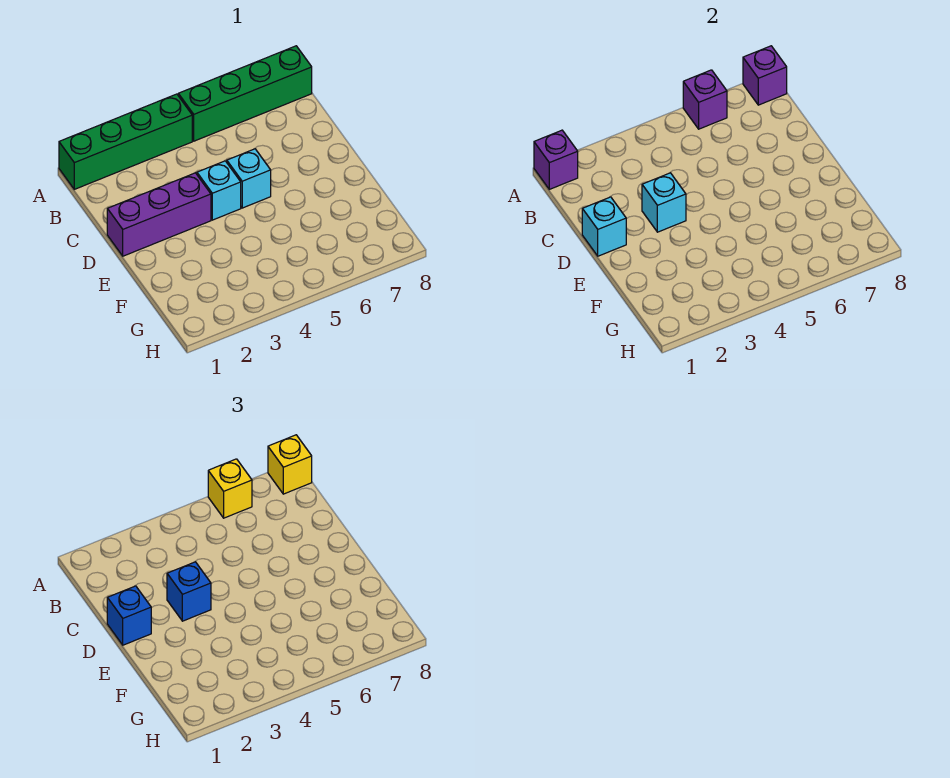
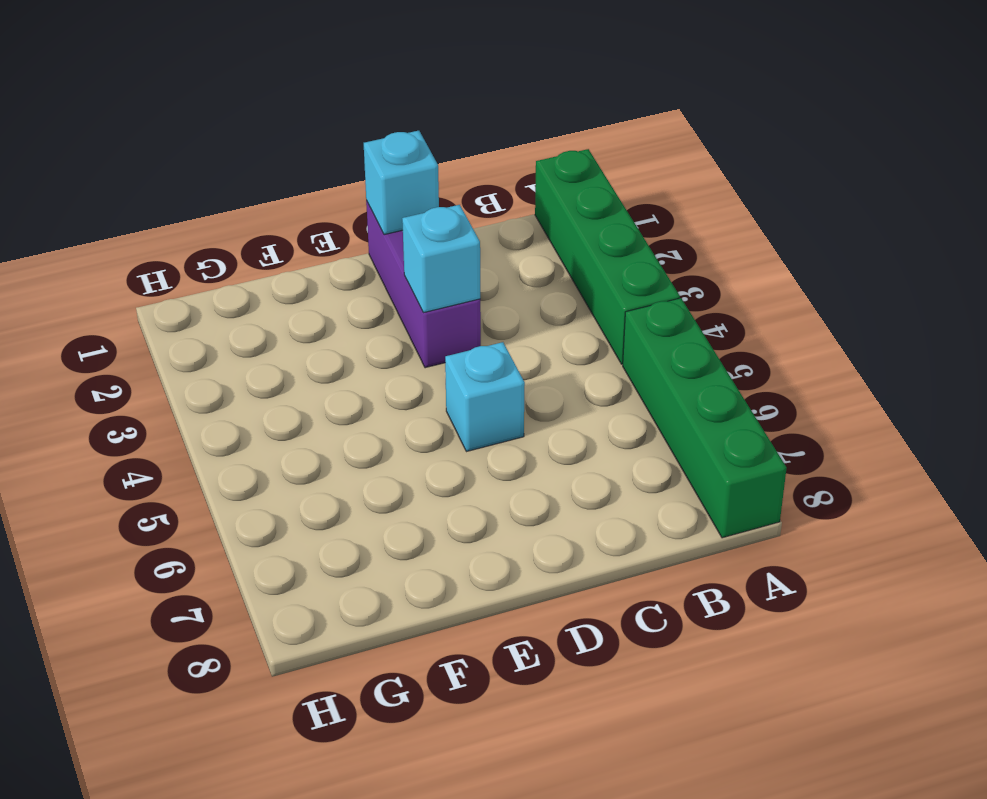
none -> cyan 1x1 brick [197,161,241,220]
none -> purple 1x1 brick [534,130,578,189]
none -> purple 1x1 brick [683,70,727,129]

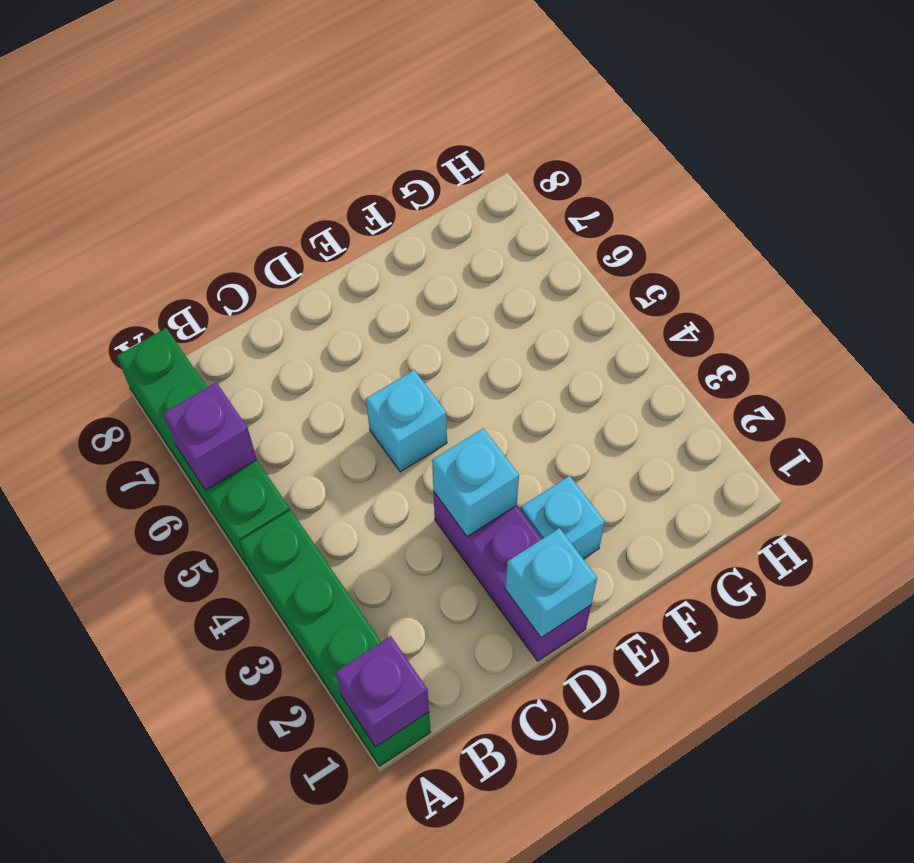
cyan 1x1 brick [521,476,605,559] -> cyan 1x1 brick moved to [197,161,241,220]
none -> purple 1x1 brick [743,46,787,105]
none -> yellow 1x1 brick [208,459,252,518]
none -> yellow 1x1 brick [268,435,312,494]

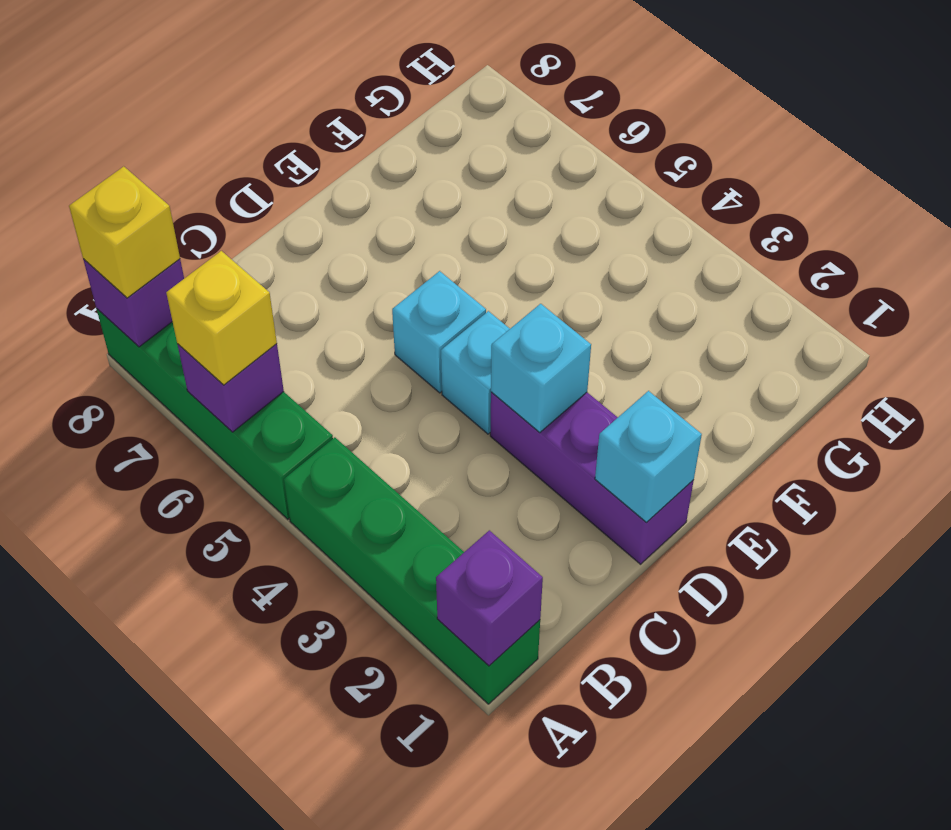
none -> blue 1x1 brick [107,586,151,645]
none -> blue 1x1 brick [167,562,211,621]

